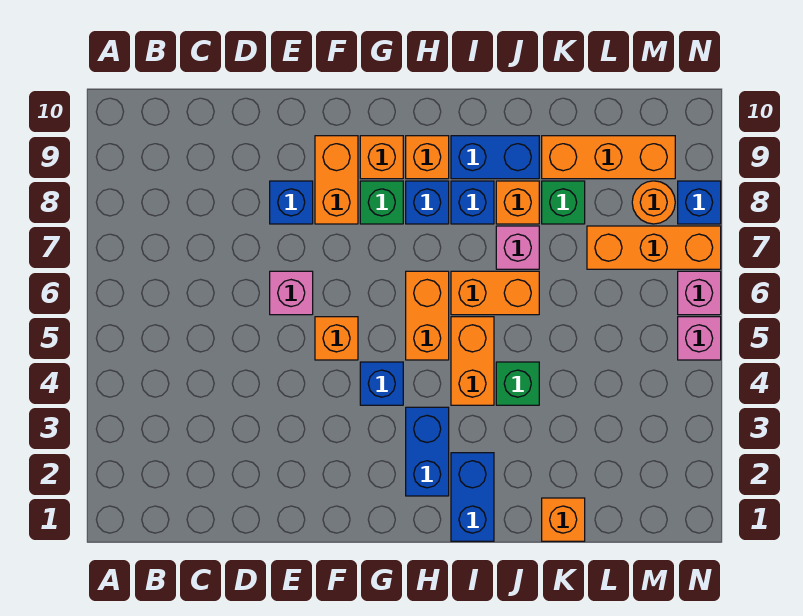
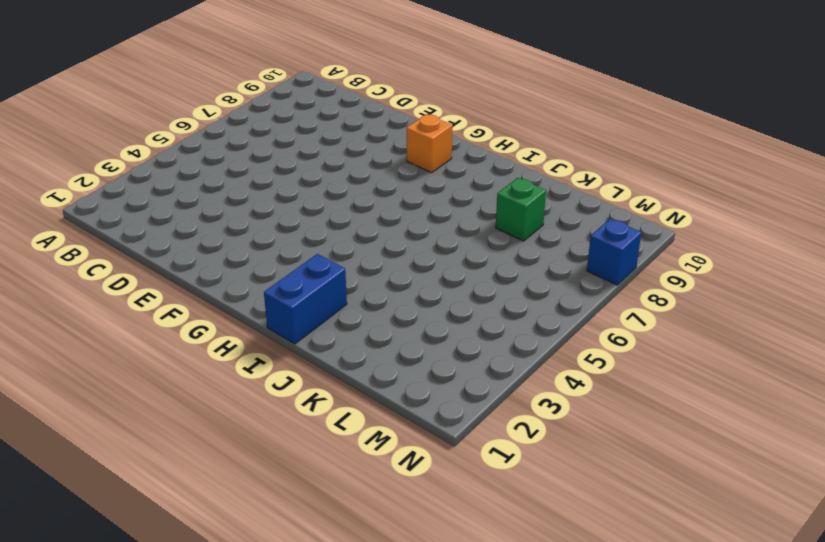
none -> pink 1x1 brick [270,271,313,315]
none -> blue 1x1 brick [270,181,313,224]
none -> orange 1x1 brick [315,317,358,360]

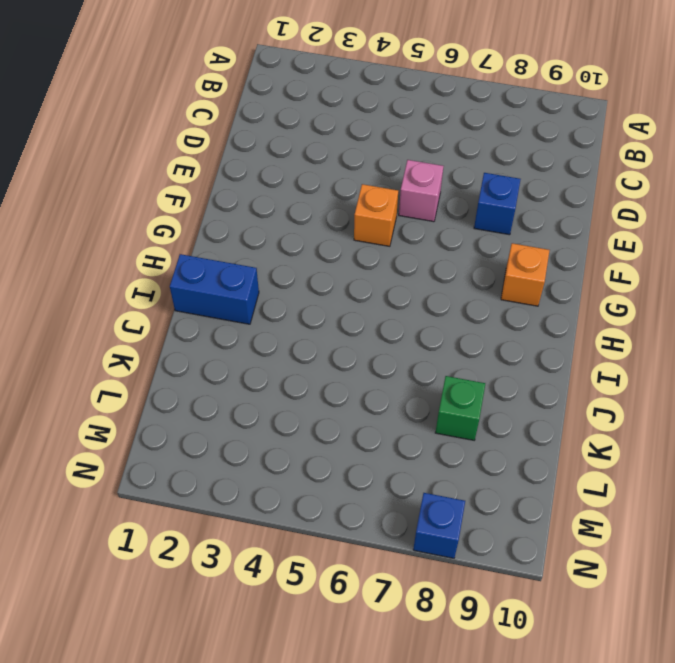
none -> orange 1x2 brick [315,136,358,224]
none -> blue 1x1 brick [360,362,403,405]
none -> green 1x1 brick [360,181,403,224]

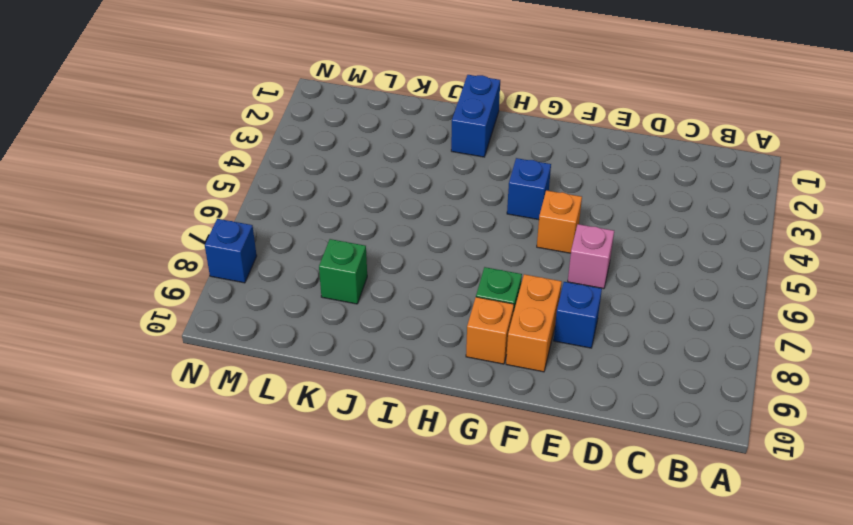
none -> blue 1x2 brick [406,407,449,496]
none -> orange 1x2 brick [406,271,449,360]
none -> blue 1x1 brick [406,181,449,224]

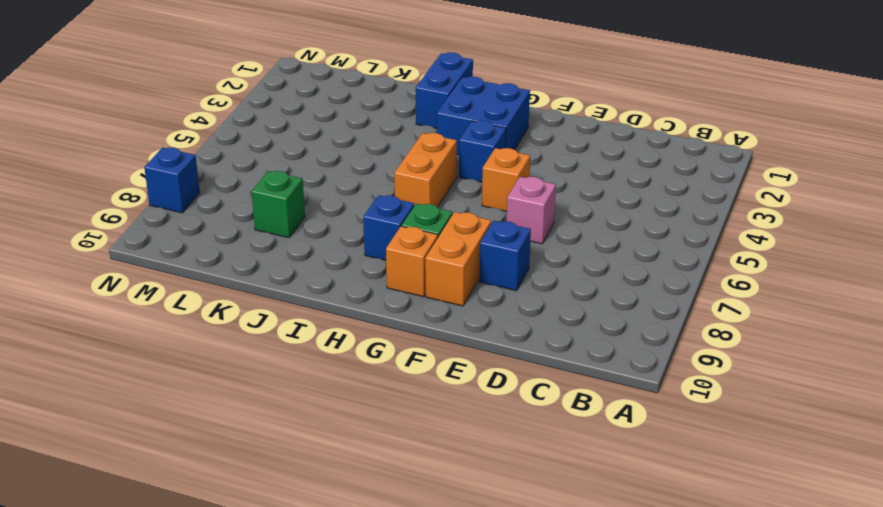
blue 2x2 brick [437,76,530,155] -> blue 1x2 brick [406,407,449,496]
none -> orange 1x1 brick [406,136,449,179]
none -> orange 1x2 brick [451,317,494,405]
none -> orange 1x2 brick [451,271,539,315]

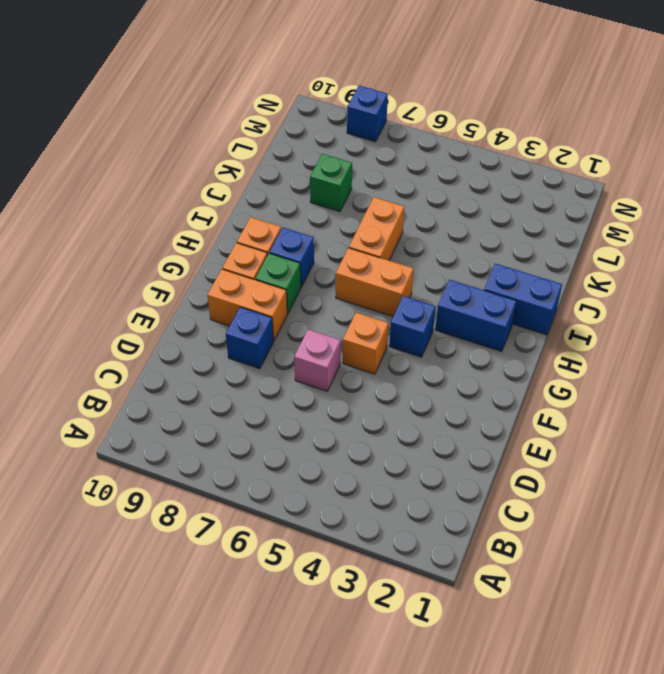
none -> orange 1x2 brick [451,317,494,405]
none -> blue 1x1 brick [451,181,494,224]
none -> blue 1x2 brick [451,136,539,179]

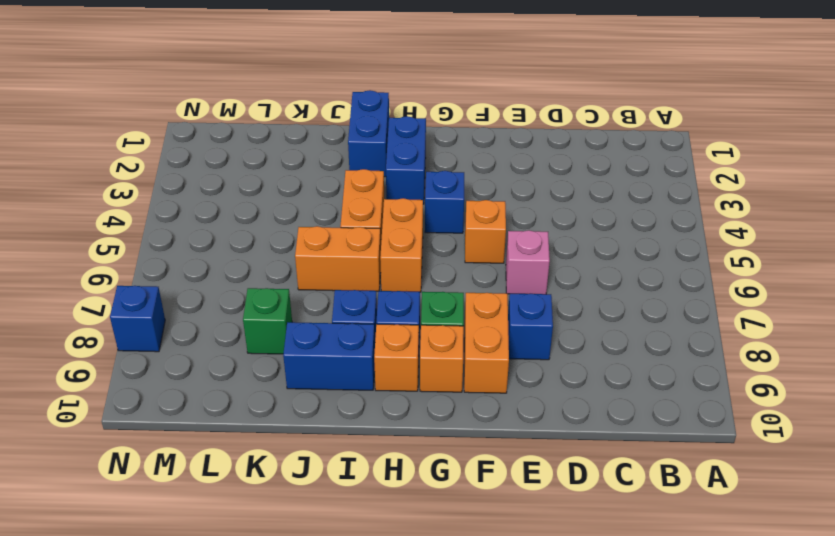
none -> green 1x1 brick [496,362,539,405]
none -> pink 1x1 brick [496,226,539,269]
none -> orange 1x1 brick [496,181,539,224]

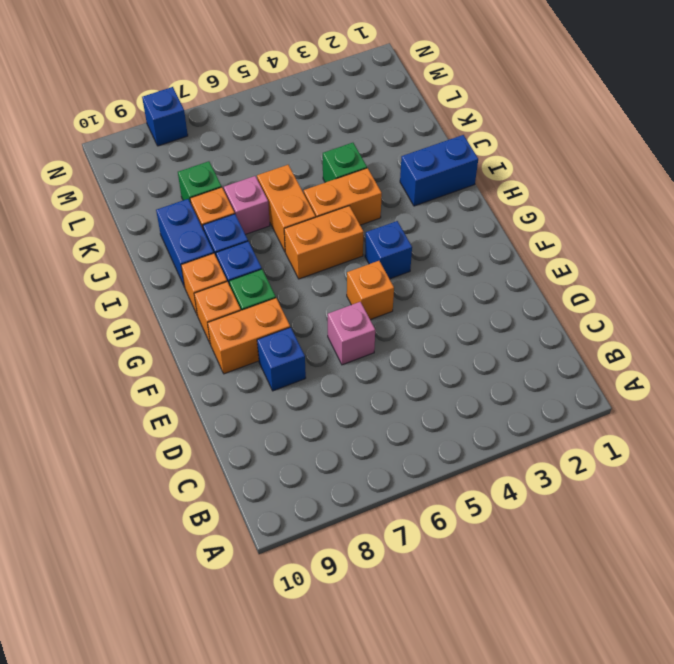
none -> blue 1x2 brick [406,407,449,496]
none -> orange 1x1 brick [542,498,585,541]
none -> orange 1x3 brick [542,136,675,179]

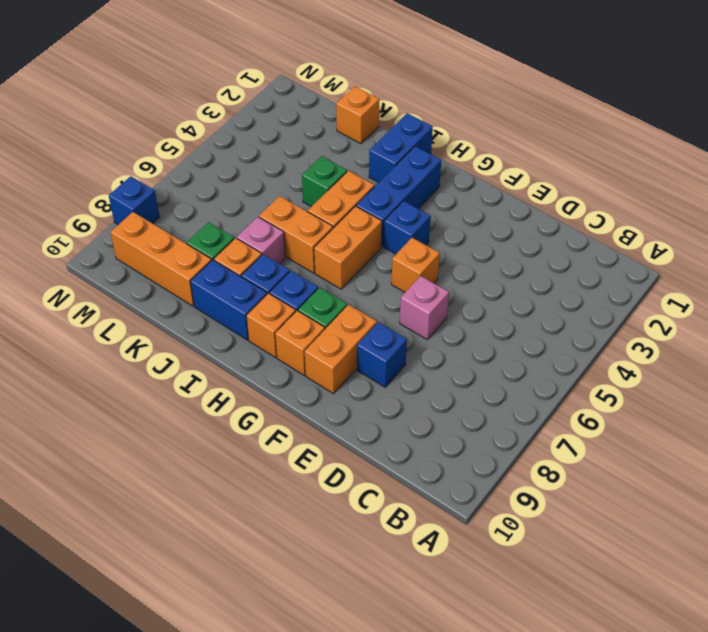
blue 1x3 brick [356,146,441,246] -> blue 1x2 brick [406,407,449,496]
none -> orange 1x3 brick [587,226,721,269]
none -> orange 1x1 round brick [632,181,675,224]
none -> pink 1x1 brick [678,317,721,360]

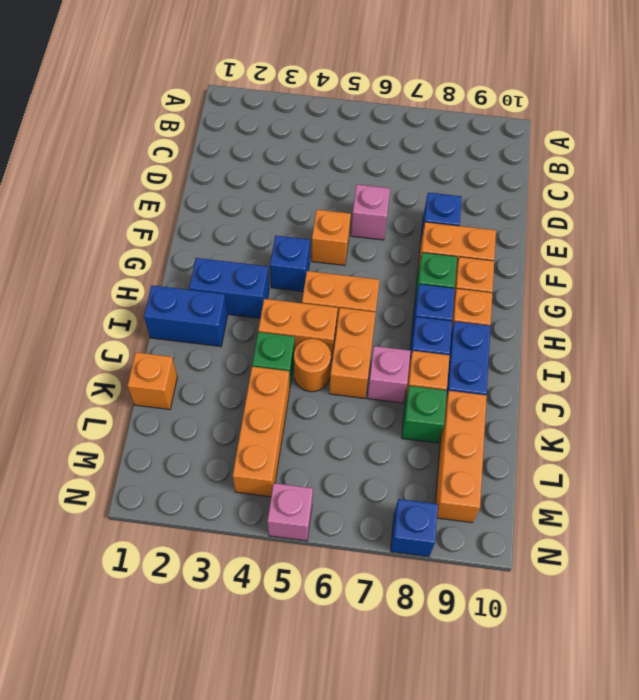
orange 1x1 round brick [294,339,331,392] -> orange 1x1 round brick moved to [632,181,675,224]
orange 1x3 brick [233,367,290,497] -> orange 1x3 brick moved to [587,226,721,269]
none -> pink 1x1 brick [678,271,721,315]

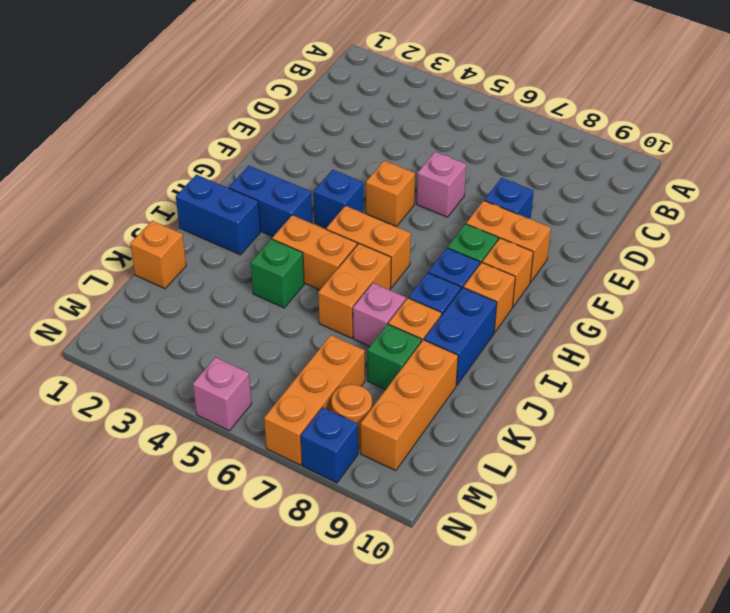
none -> pink 1x1 brick [678,271,721,315]

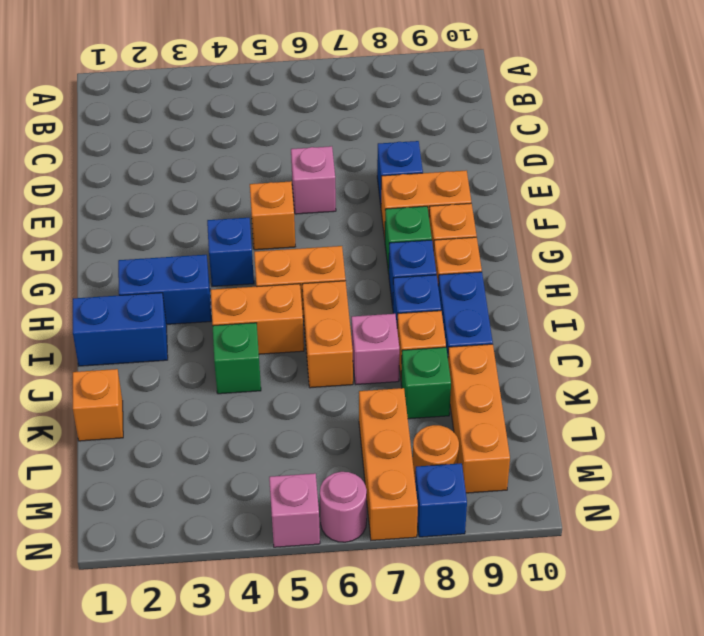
pink 1x1 round brick [320,472,367,542] -> pink 1x1 brick [678,271,721,315]

